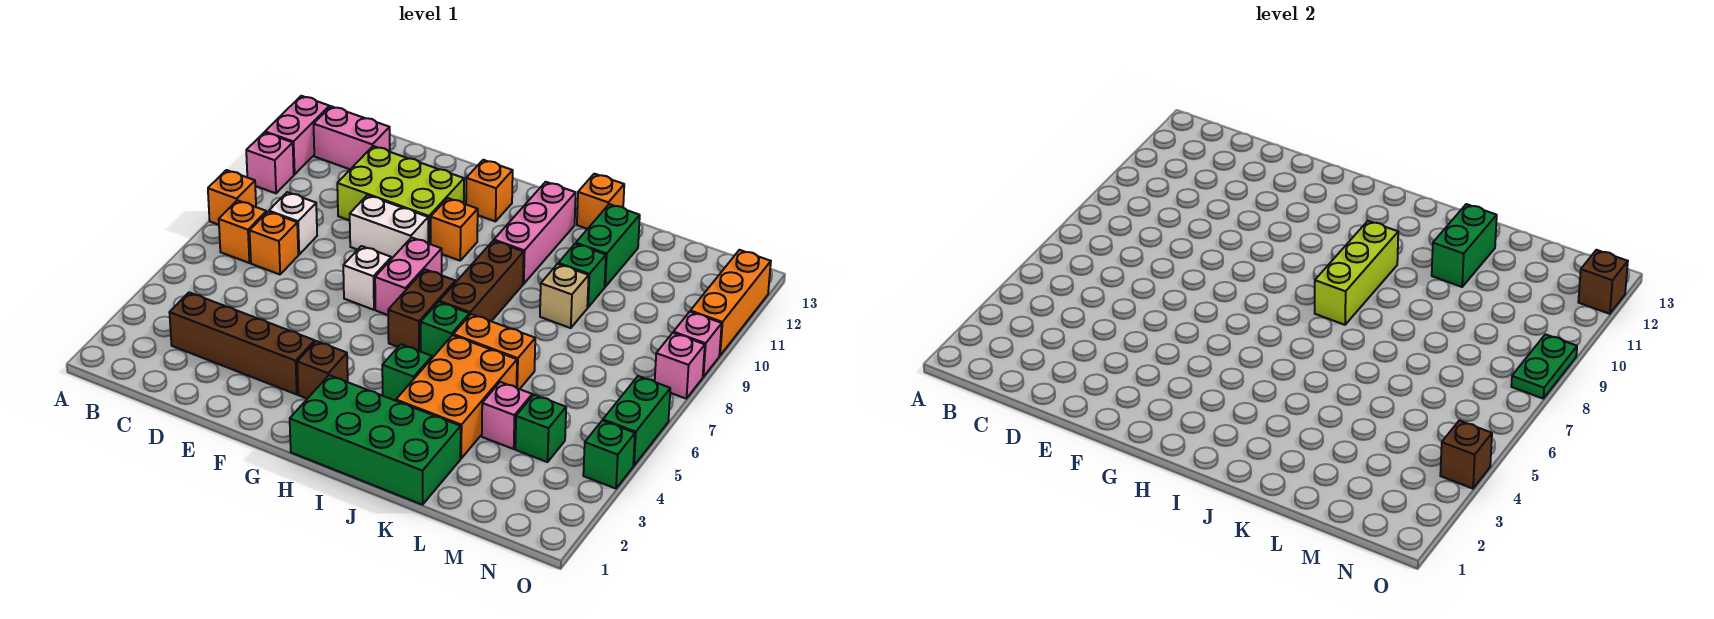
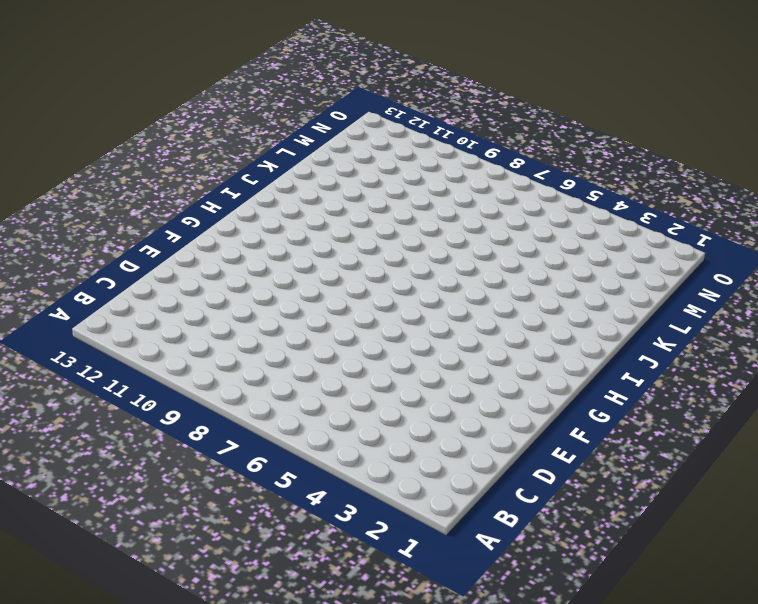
none -> orange 1x1 brick [208,170,256,225]
none -> pink 1x1 brick [246,132,294,193]
none -> pink 1x2 brick [265,96,329,175]
none -> orange 1x1 brick [219,200,267,263]

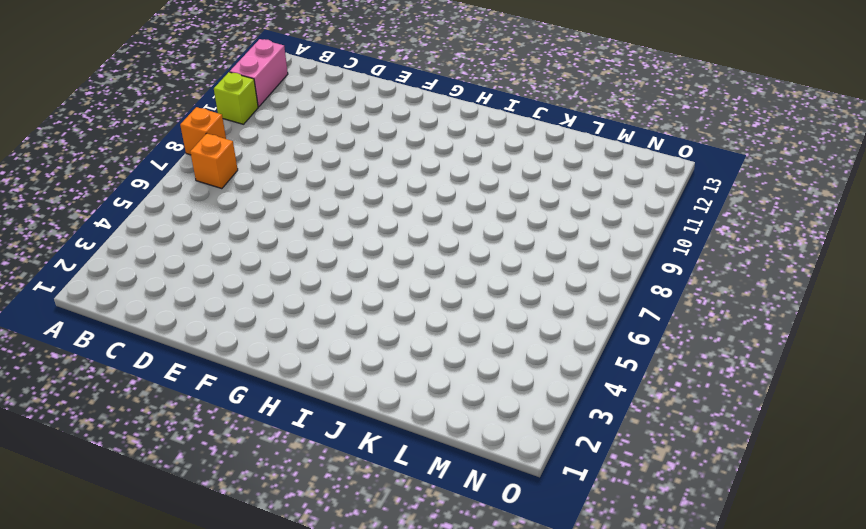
lime 1x1 brick [214,72,258,124] -> pink 1x1 brick [246,132,294,193]
none -> pink 1x2 brick [314,106,390,169]
none -> brown 1x4 brick [169,292,315,394]
none -> orange 1x1 brick [250,212,298,274]
none -> white 1x1 brick [269,192,317,254]

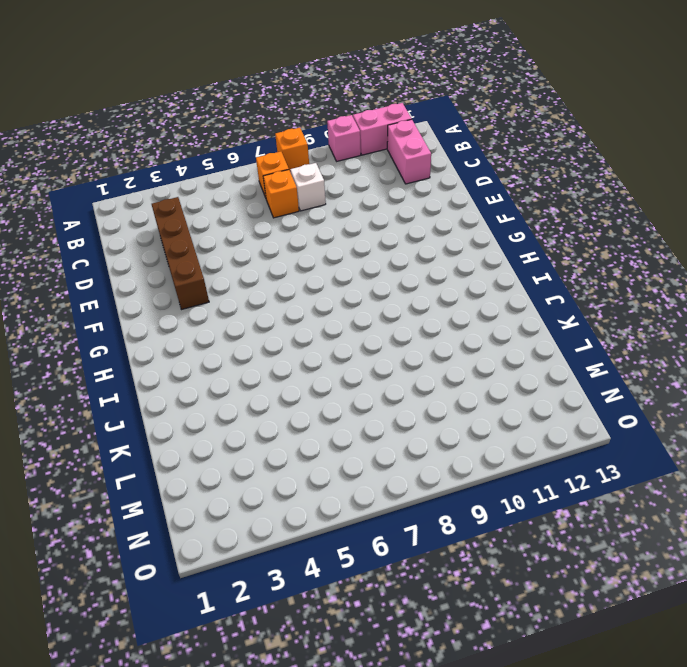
none -> lime 2x3 brick [337,146,464,244]
none -> white 1x2 brick [350,195,428,259]
none -> white 1x1 brick [343,246,391,310]
none -> brown 1x1 brick [297,341,348,399]

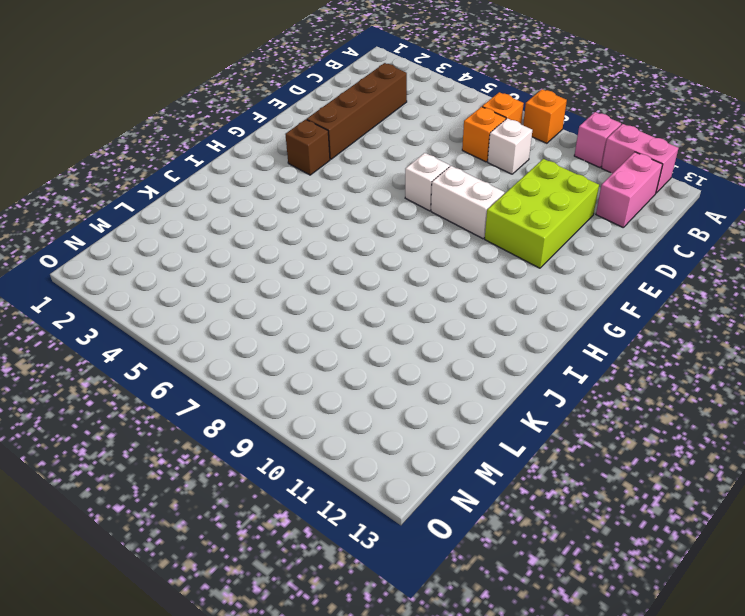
white 1x2 brick [431,166,505,239] -> white 1x2 brick turned to [350,195,428,259]
none -> pink 1x2 brick [375,238,442,315]
none -> orange 1x1 brick [431,198,478,261]
none -> orange 1x1 brick [466,160,513,221]
none -> green 2x4 brick [290,375,461,505]

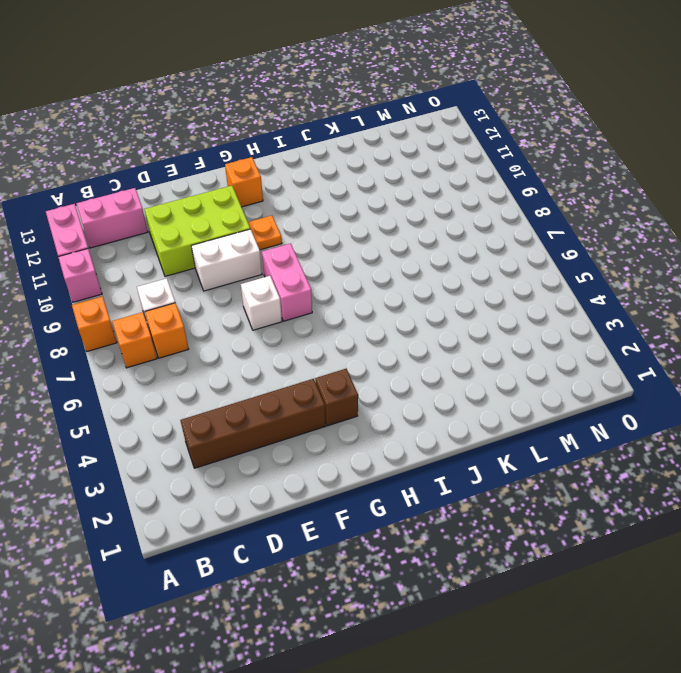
orange 1x1 plate [248,216,282,250] -> orange 1x1 brick [431,198,478,261]
none -> green 2x4 brick [290,375,461,505]
none -> brown 1x2 brick [388,269,455,352]
none -> green 1x1 brick [382,344,432,401]
none -> green 1x1 brick [421,302,469,358]

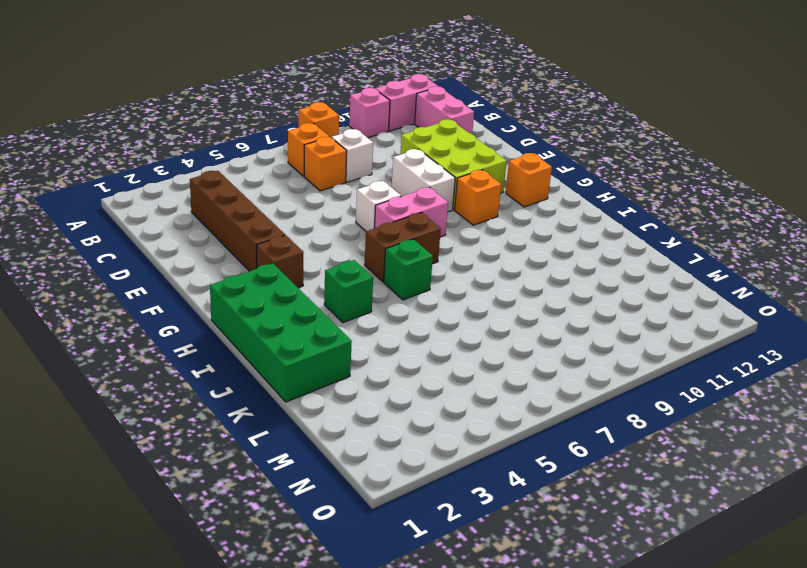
none -> brown 1x3 brick [439,241,524,321]
none -> pink 1x3 brick [494,182,576,284]
none -> orange 2x3 brick [396,335,517,458]
none -> orange 1x2 brick [453,314,535,389]

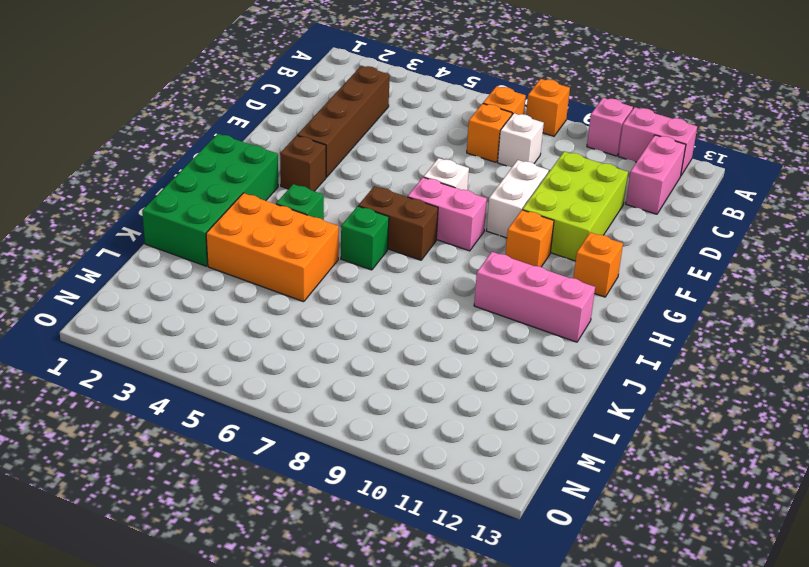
none -> brown 1x3 brick [439,241,524,321]
none -> orange 1x2 brick [453,314,535,389]
none -> orange 1x1 brick [577,174,624,229]
none -> tan 1x1 brick [540,264,589,328]

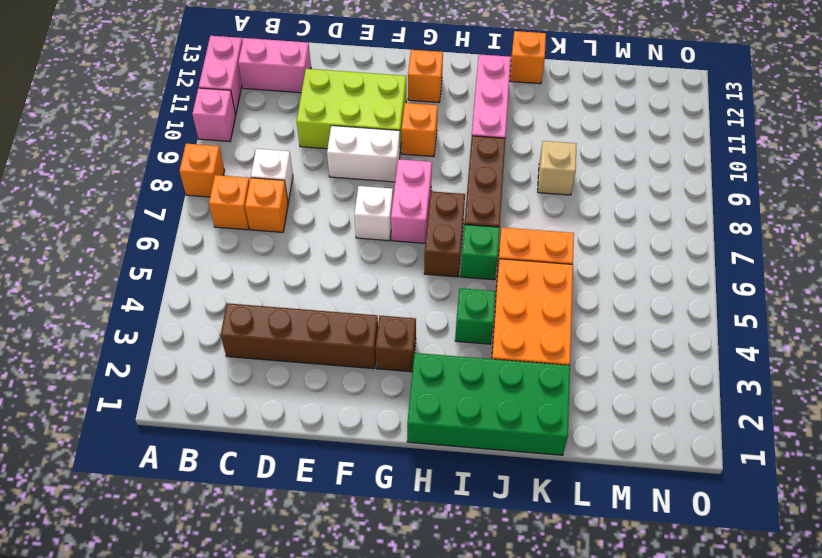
none -> green 1x1 brick [558,244,606,307]
none -> green 1x2 brick [576,204,640,287]
none -> pink 1x1 brick [482,382,532,449]
none -> green 1x1 brick [515,395,566,462]

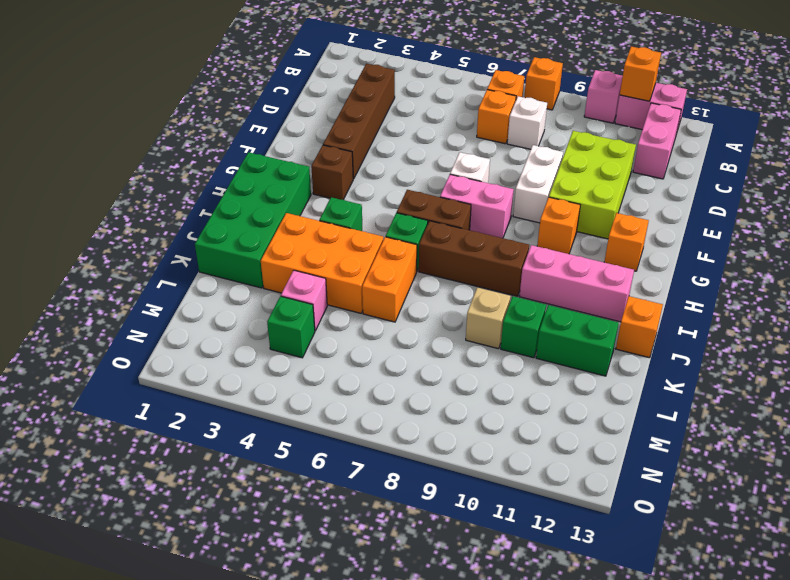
orange 1x1 brick [620,46,661,101] -> none
none -> green 1x1 brick [583,421,635,489]
none -> green 1x2 brick [603,376,670,466]
none -> pink 1x1 brick [655,333,705,398]
none -> pink 1x1 brick [673,312,722,377]

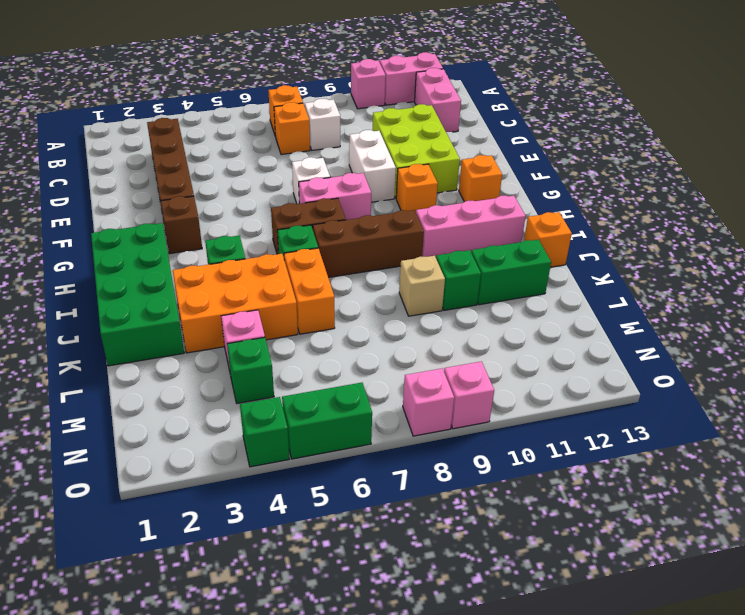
none -> orange 1x1 brick [208,170,256,225]
none -> orange 1x3 brick [690,250,771,356]
none -> lime 1x3 brick [1315,221,1398,325]
none -> green 1x2 brick [1432,204,1497,287]

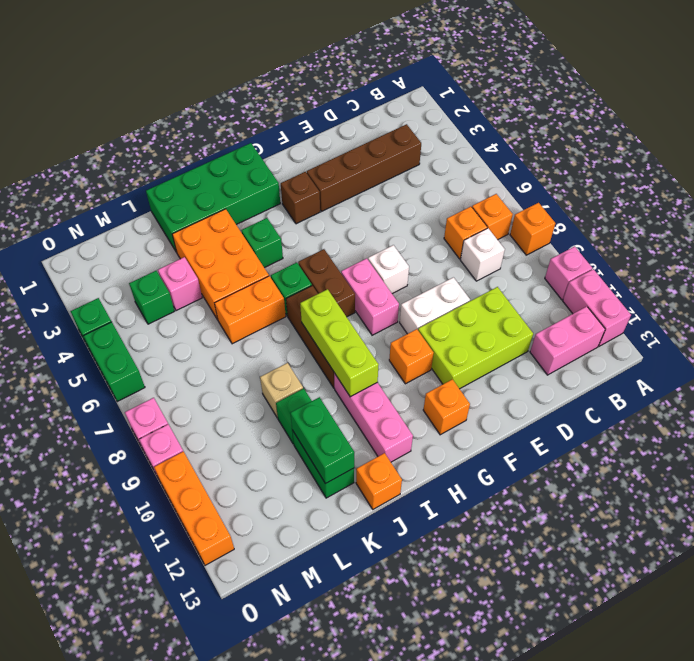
none -> brown 1x1 brick [1440,421,1492,489]
none -> green 1x2 plate [1511,334,1577,398]
none -> brown 1x1 brick [1578,250,1628,314]

